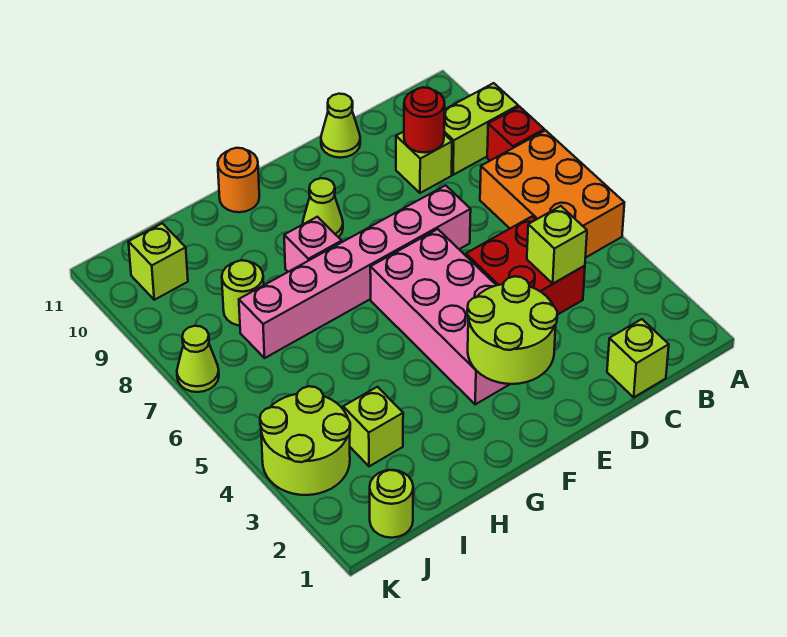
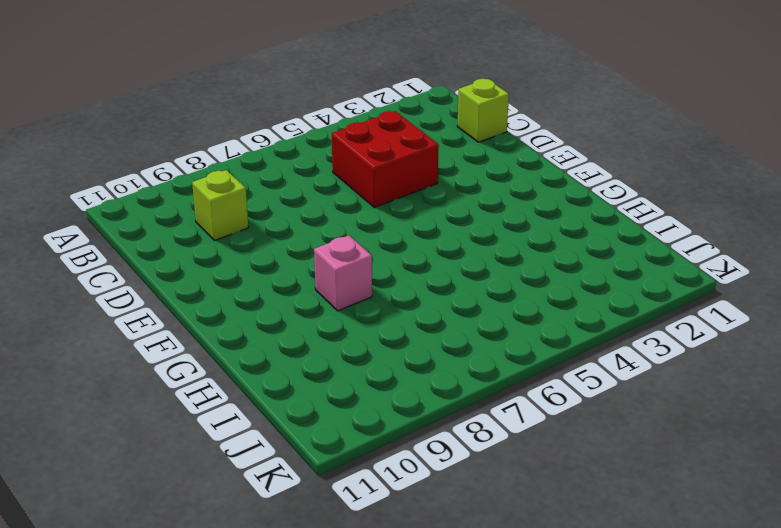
none -> orange 2x3 brick [480,130,624,258]
none -> red 1x1 brick [487,107,544,161]
none -> lime 1x2 brick [444,83,518,175]

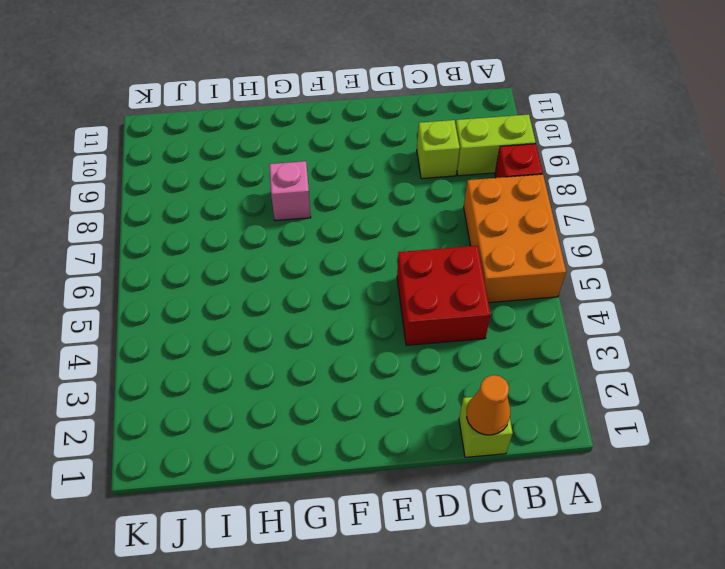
orange 1x1 cone [467,375,510,435] -> none
none -> pink 1x6 brick [239,185,471,358]
none -> lime 1x1 cone [321,94,360,158]
none -> pink 2x4 brick [370,229,510,405]

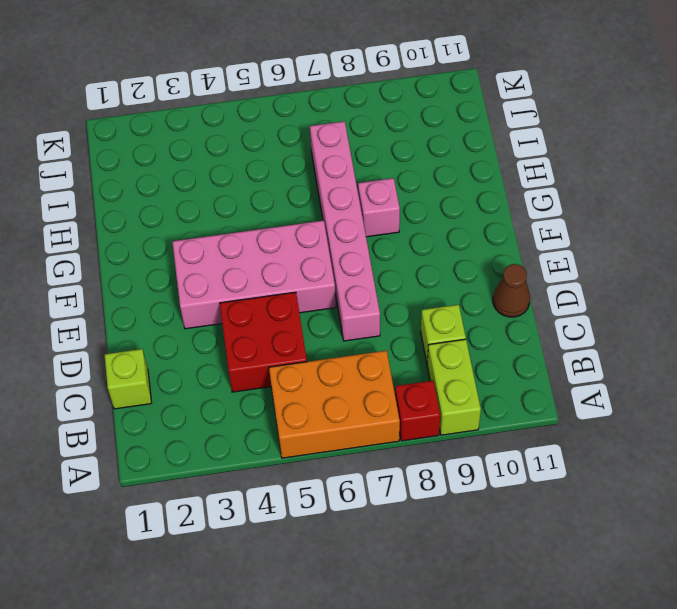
brown 1x1 cone [493,264,530,317] -> lime 1x1 cone [321,94,360,158]
none -> lime 1x1 cone [303,178,343,237]
none -> orange 1x1 round brick [218,148,259,212]
none -> lime 1x1 brick [343,387,403,466]

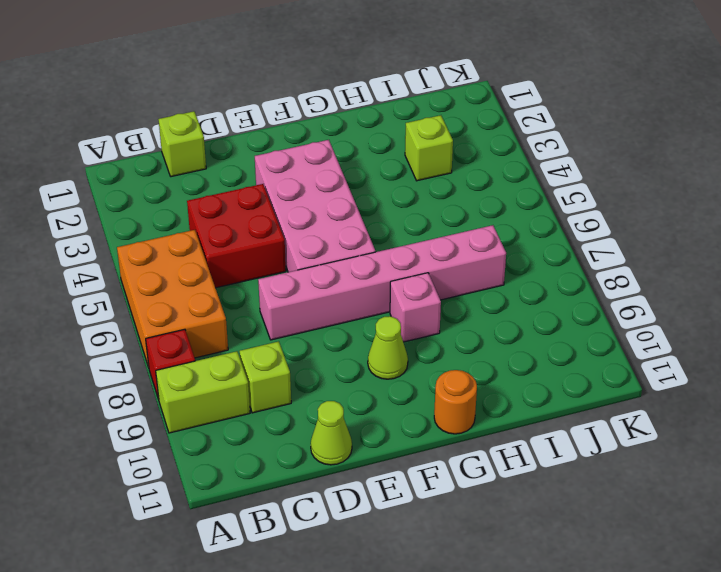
none -> lime 1x1 round brick [222,260,264,326]
none -> lime 1x1 round brick [370,470,413,538]
none -> lime 2x2 round brick [260,386,350,495]

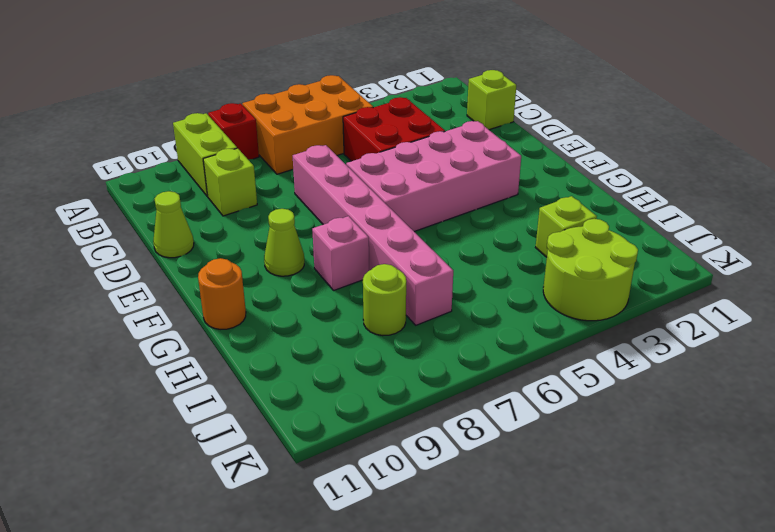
none -> lime 1x1 round brick [370,470,413,538]
none -> lime 1x1 brick [129,223,188,300]
none -> lime 1x1 cone [177,326,219,392]

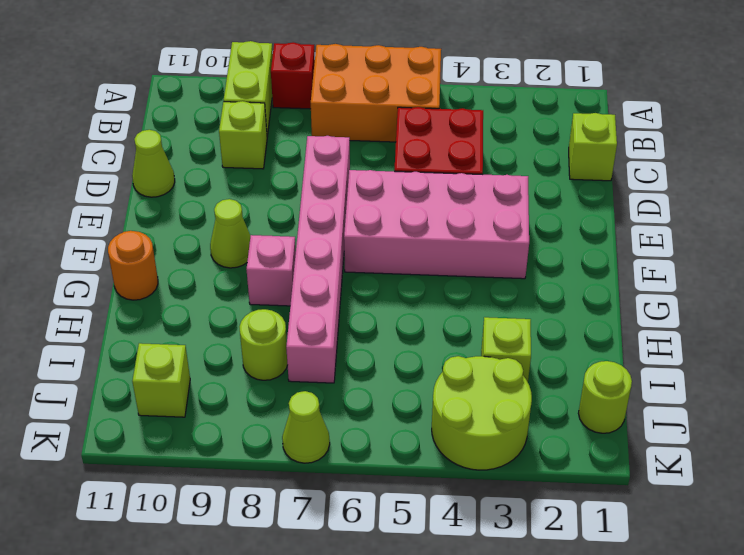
none -> lime 1x1 brick [527,206,587,284]
none -> red 1x1 round brick [404,87,445,153]
none -> lime 2x2 round brick [467,276,557,384]

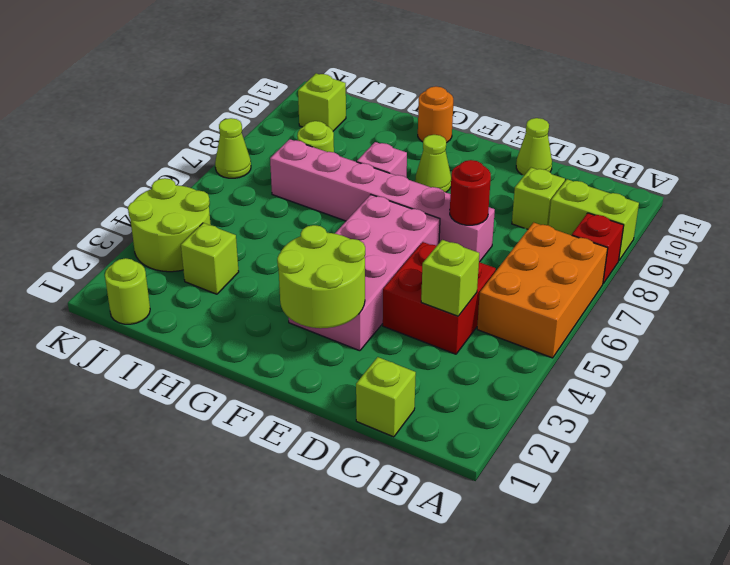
red 1x1 round brick [450,160,491,225] -> red 1x1 round brick moved to [404,87,445,153]

